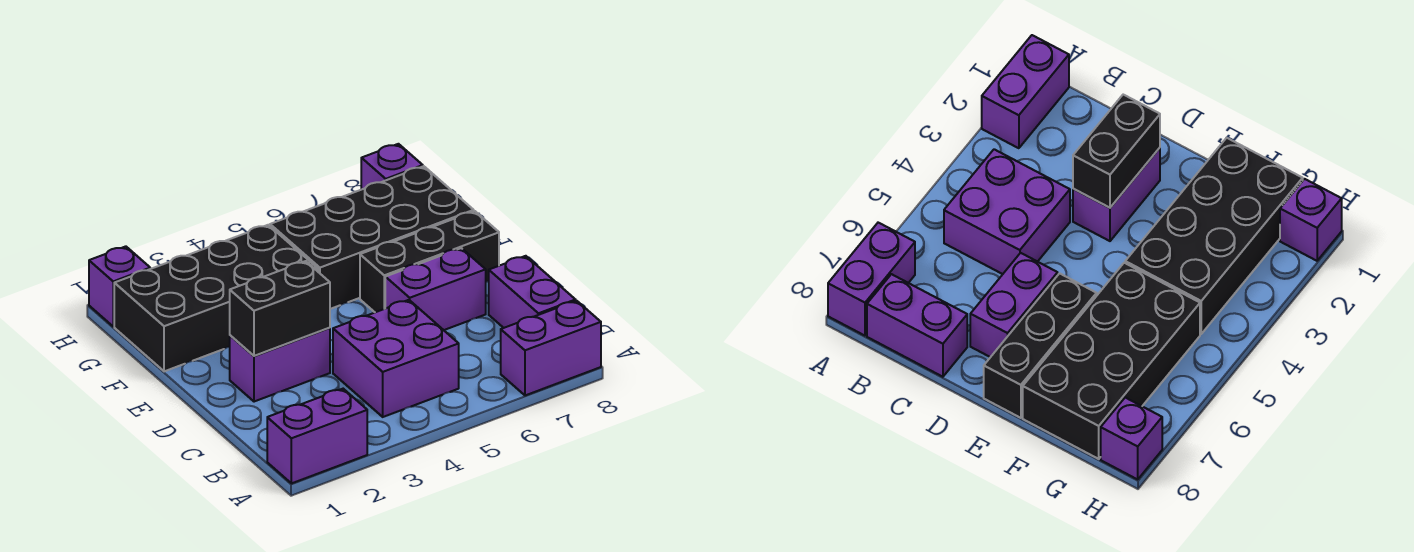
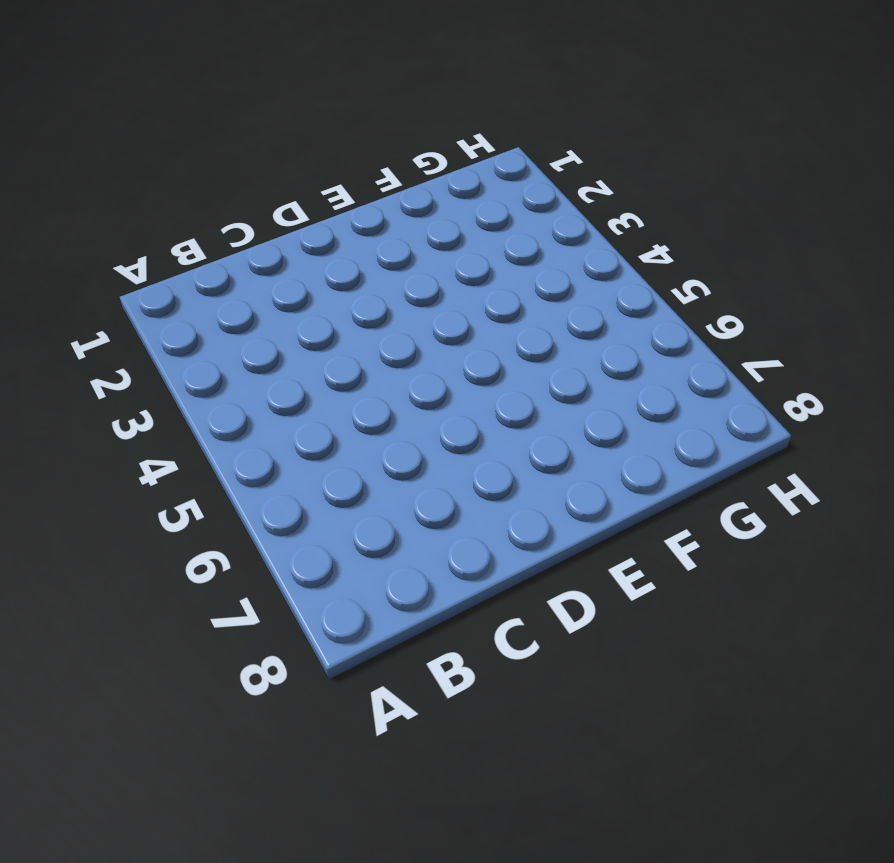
none -> purple 1x2 brick [267,389,367,483]
none -> purple 1x2 brick [501,301,601,395]
none -> purple 2x2 brick [333,300,459,417]

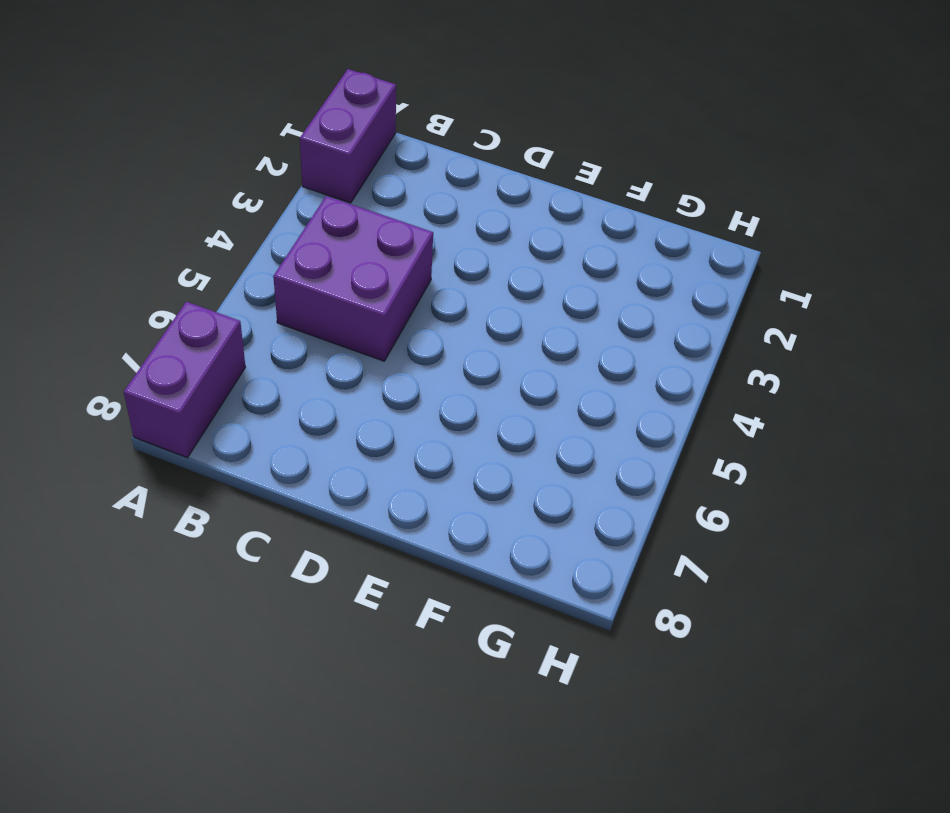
none -> purple 1x2 brick [489,256,576,328]
none -> purple 1x2 brick [230,328,330,402]
none -> purple 1x2 brick [385,248,486,330]

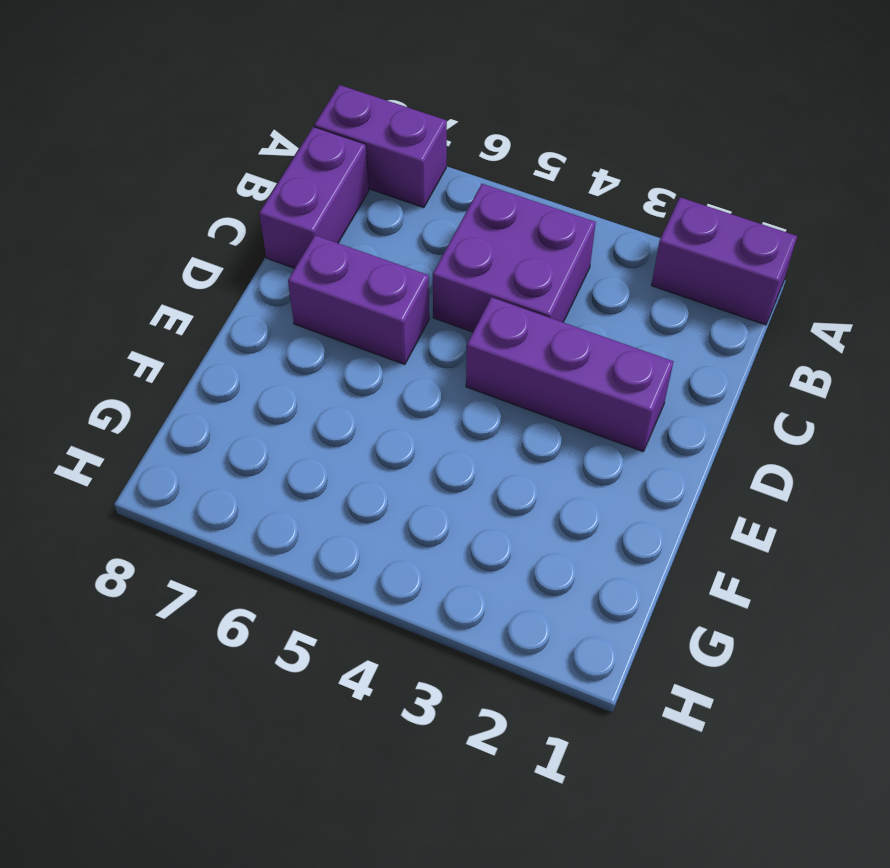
purple 1x3 brick [466,297,674,451] -> purple 1x2 brick [230,328,330,402]
none -> black 1x3 brick [360,211,499,312]
none -> black 2x4 brick [114,225,318,371]
none -> black 2x4 brick [270,166,474,309]

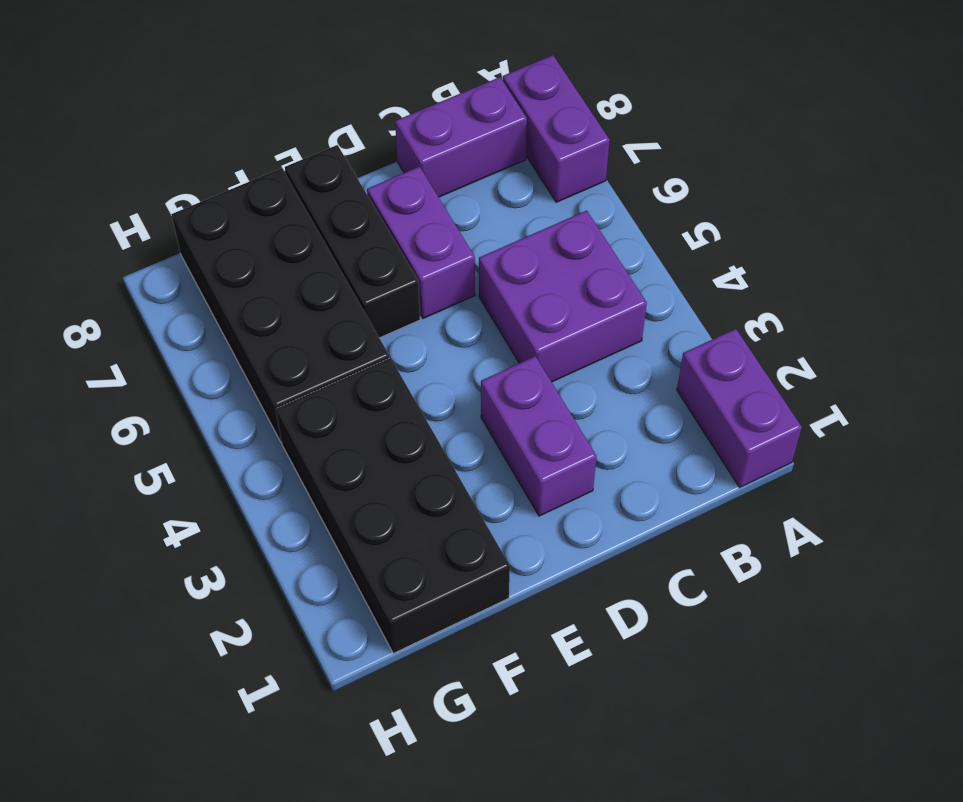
none -> purple 1x1 brick [89,246,150,327]
none -> purple 1x1 brick [361,144,423,190]
none -> black 1x2 brick [230,261,330,356]

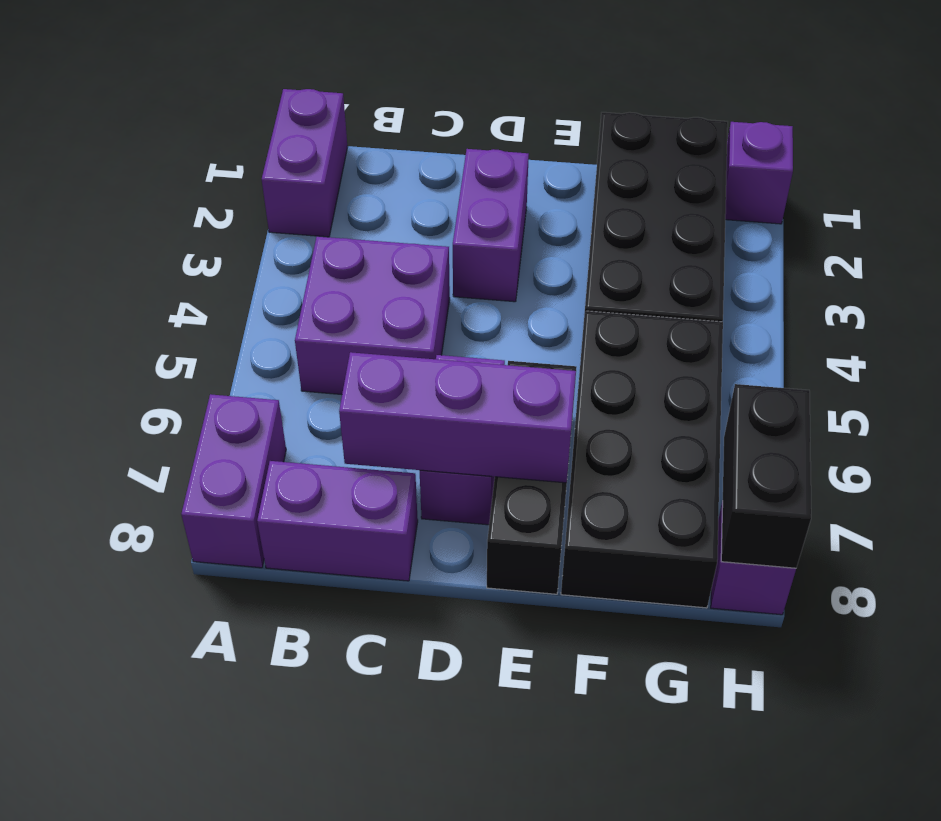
purple 1x3 brick [339,352,576,483] -> none
black 1x2 brick [721,384,811,568] -> black 1x2 brick moved to [230,261,330,356]

